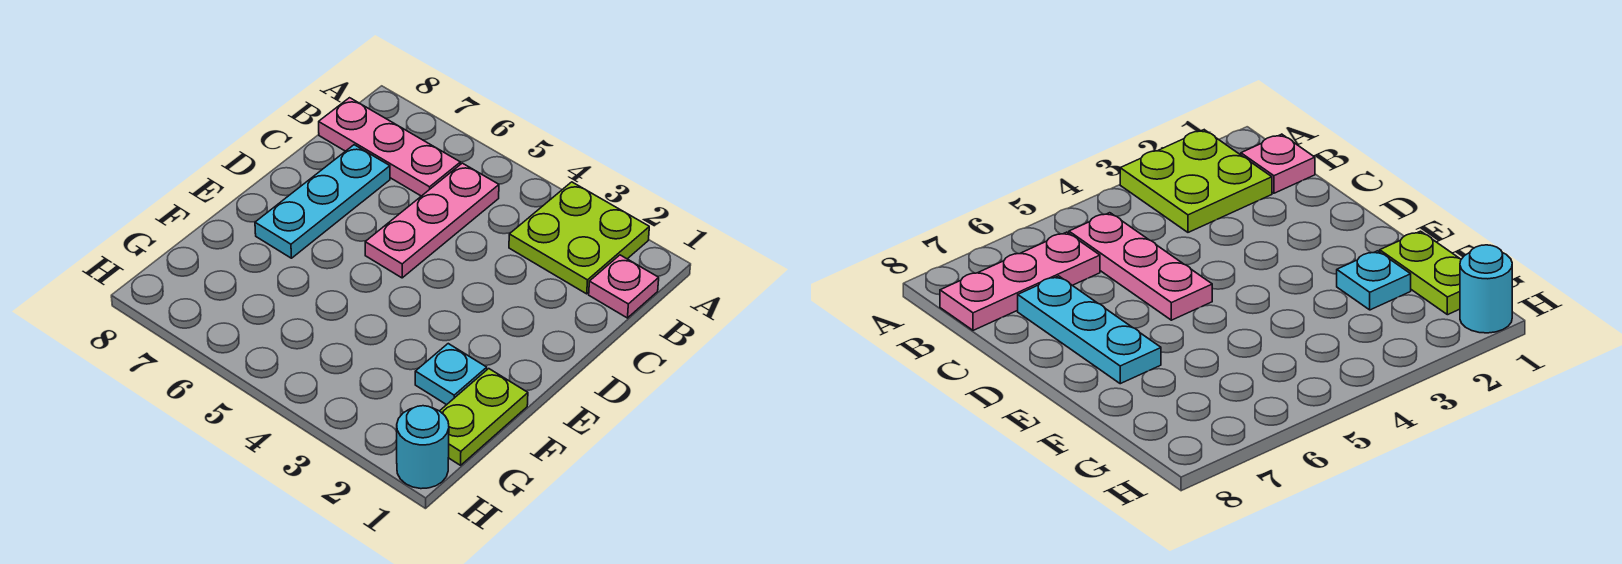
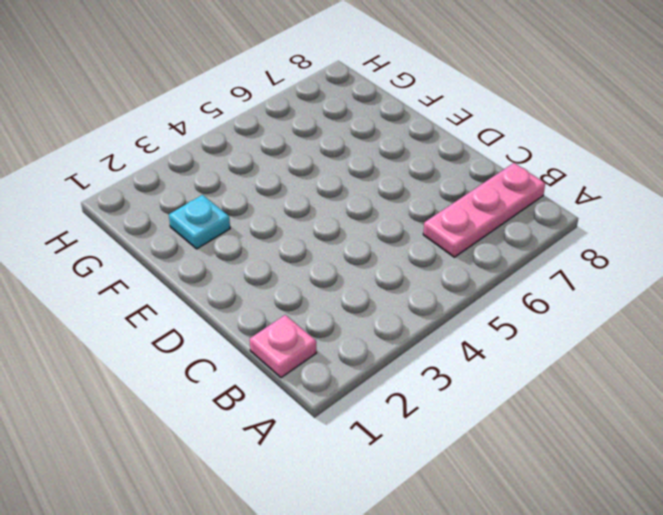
none -> lime 2x2 plate [509,182,649,294]
none -> pink 1x3 plate [365,163,499,278]

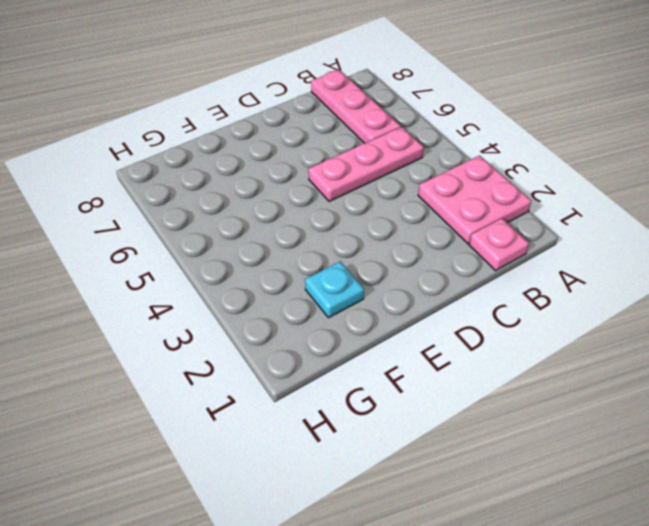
pink 2x2 plate [418,156,532,244] -> lime 2x2 plate [509,182,649,294]
none -> cyan 1x3 plate [255,145,390,258]
none -> lime 1x2 plate [440,369,528,465]

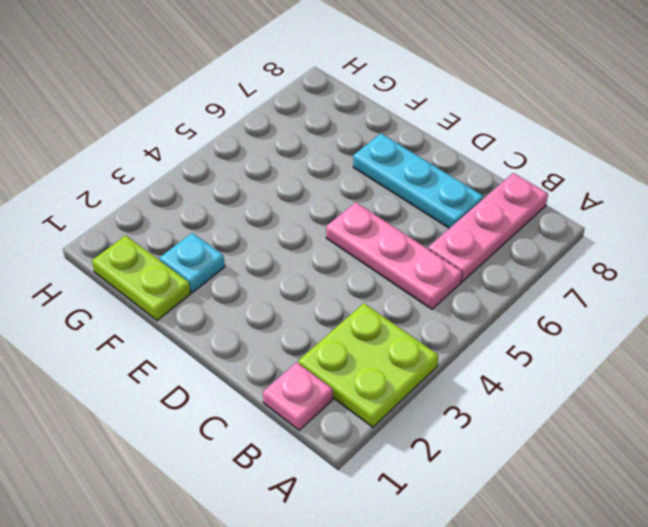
none -> cyan 1x1 round brick [397,406,449,489]

